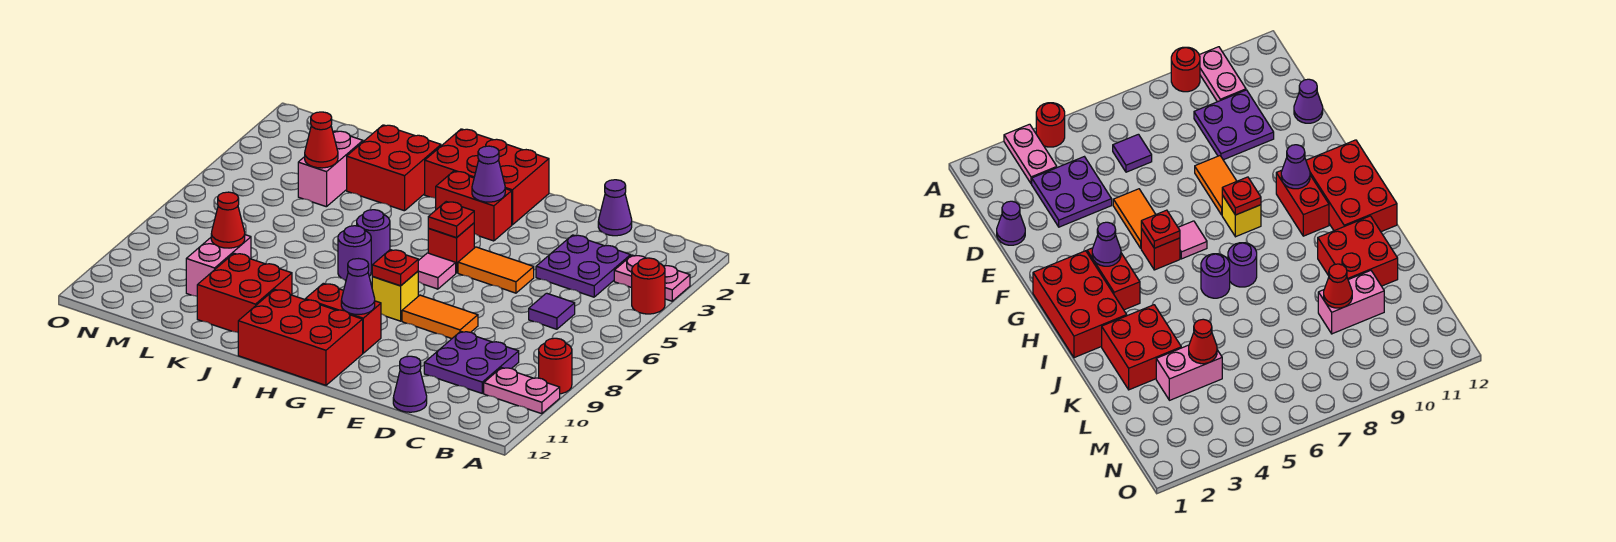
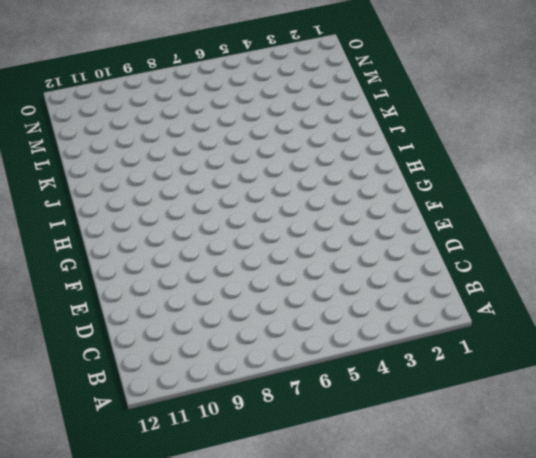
none -> pink 1x2 plate [614,255,690,301]
none -> red 1x1 round brick [632,258,665,314]
none -> red 1x1 round brick [539,338,572,394]
none -> pink 1x2 plate [484,368,560,414]

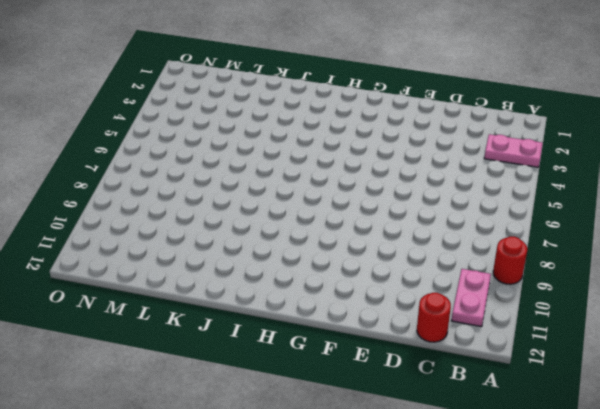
pink 1x2 plate [451,269,491,327] -> pink 1x2 plate turned to [484,368,560,414]
red 1x1 round brick [417,293,451,342] -> red 1x1 round brick moved to [632,258,665,314]
none -> purple 2x2 plate [536,235,631,297]
none -> purple 1x1 tile [529,293,575,329]
none -> purple 2x2 plate [424,331,519,393]
none -> purple 1x1 cone [598,180,632,236]

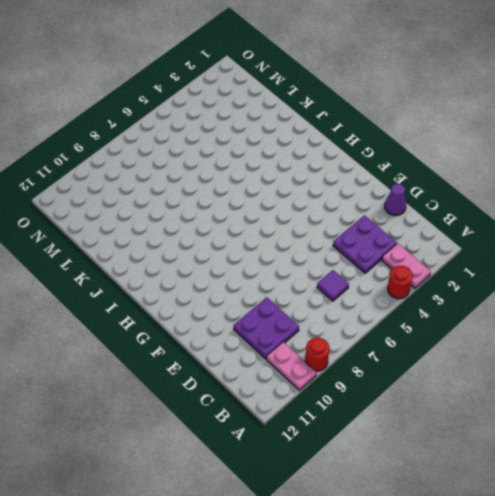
none -> purple 1x1 cone [393,356,427,412]
none -> orange 1x2 tile [458,247,534,293]
none -> orange 1x2 tile [402,295,478,339]
none -> red 2x3 brick [425,129,549,225]

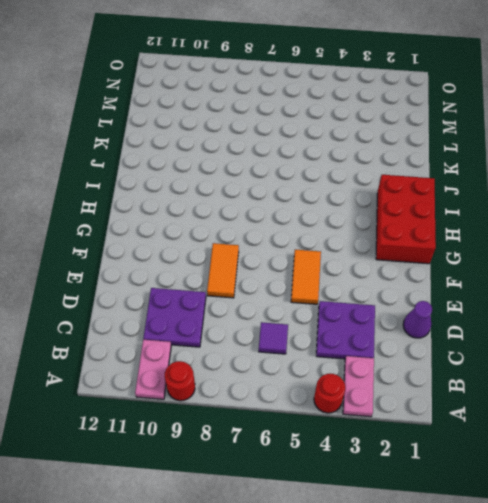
none -> purple 1x1 cone [393,356,427,412]
none -> red 1x2 brick [436,171,512,241]
none -> red 1x1 brick [428,223,474,273]
none -> pink 1x1 tile [418,253,456,289]

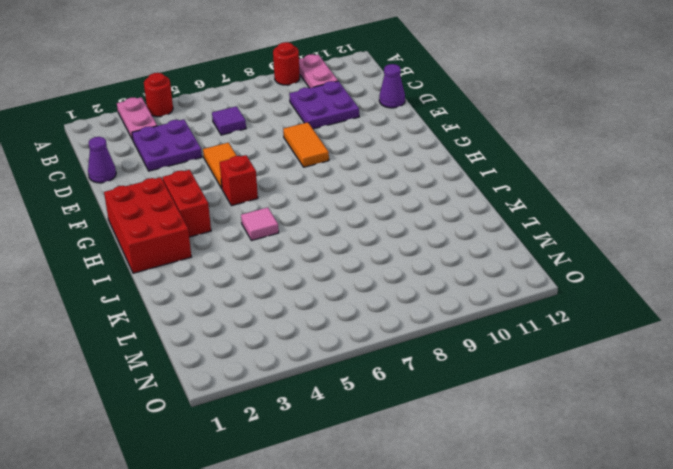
pink 1x1 tile [241,207,279,241] -> pink 1x1 tile moved to [418,253,456,289]
none -> yellow 1x1 brick [372,271,418,321]
none -> red 1x2 brick [305,284,381,353]
none -> red 2x3 brick [238,290,363,385]
none -> purple 1x1 round brick [357,210,390,266]

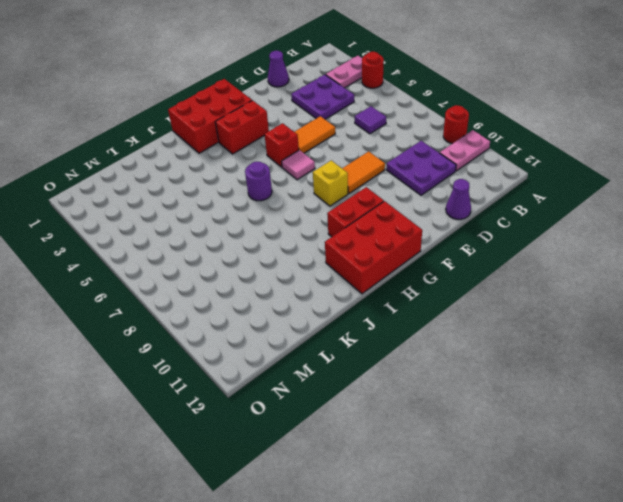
none -> purple 1x1 round brick [338,226,371,280]
none -> red 2x2 brick [347,125,441,211]
none -> red 2x2 brick [197,253,292,332]
none -> pink 1x2 brick [298,131,363,207]

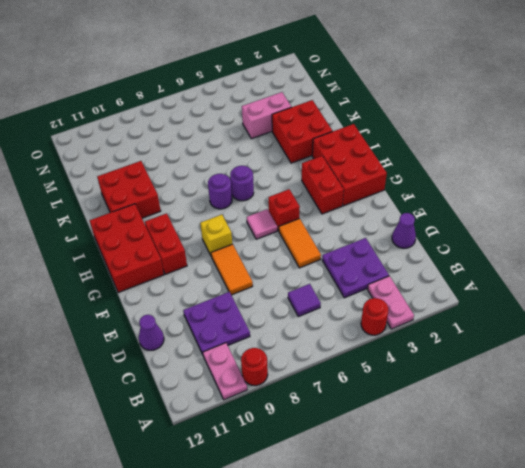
none -> pink 1x2 brick [186,235,251,296]
none -> purple 1x1 cone [472,146,505,202]
none -> red 1x1 plate [428,202,474,238]
none -> red 1x1 plate [372,250,418,286]

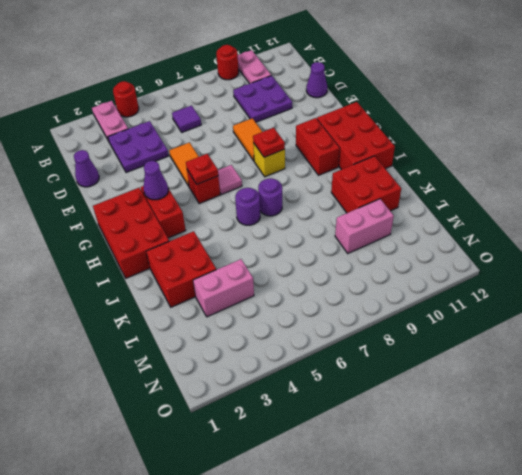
none -> purple 1x1 cone [341,259,375,315]
none -> red 1x1 cone [305,112,338,168]
none -> red 1x1 cone [211,192,245,248]

